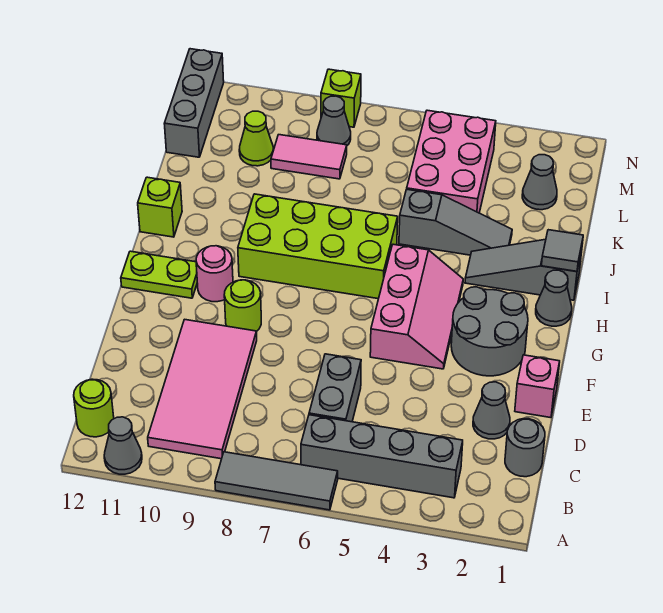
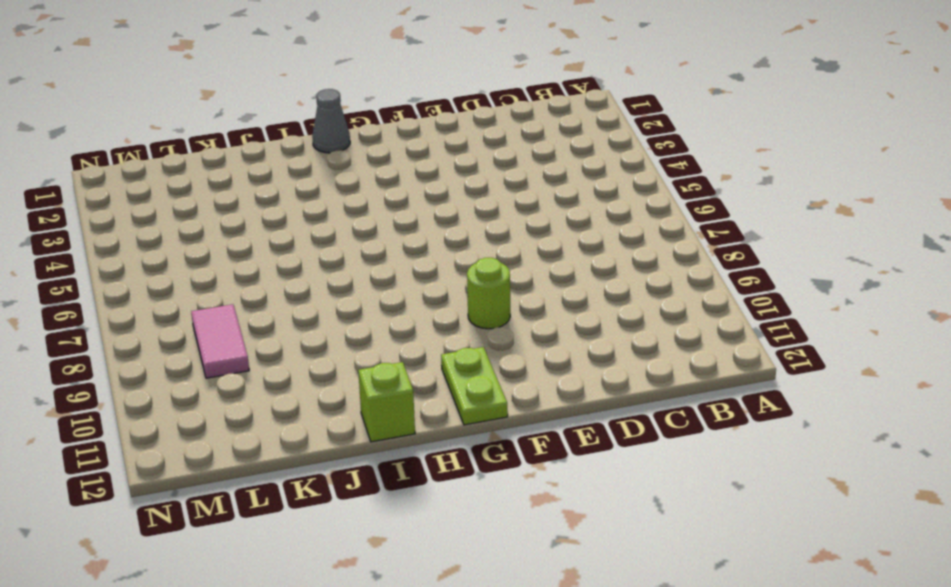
none -> grey 1x3 tile [215,452,338,510]
none -> grey 1x1 cone [104,417,142,474]
none -> grey 1x4 brick [301,415,463,498]

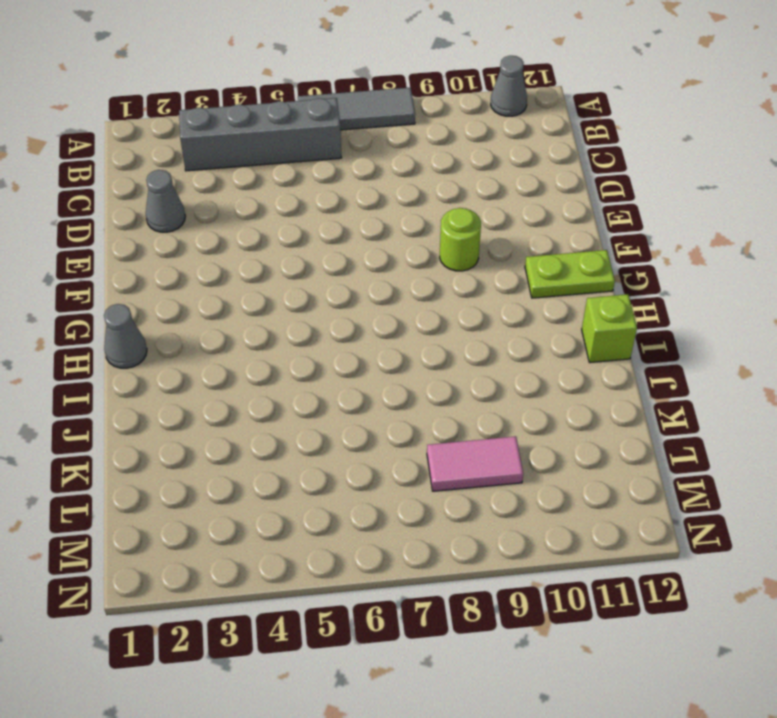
none -> pink 2x4 tile [148,319,257,459]
none -> lime 1x1 round brick [74,379,114,437]
none -> grey 1x1 round brick [505,419,545,477]

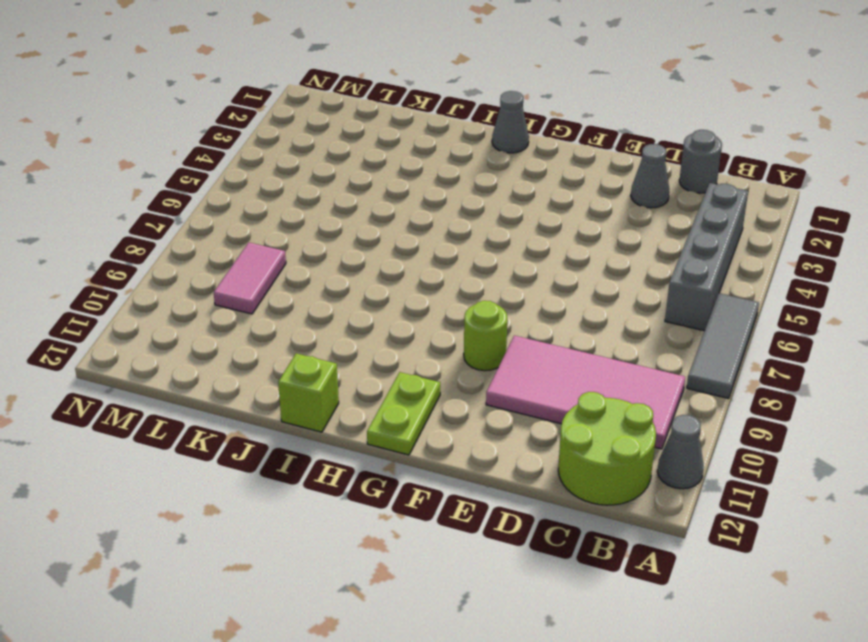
lime 2x2 round brick [558,392,656,505] -> lime 1x1 round brick [74,379,114,437]
none -> grey 1x2 brick [309,354,361,422]
none -> pink 1x1 brick [515,355,560,418]
none -> grey 2x2 round brick [451,287,528,376]

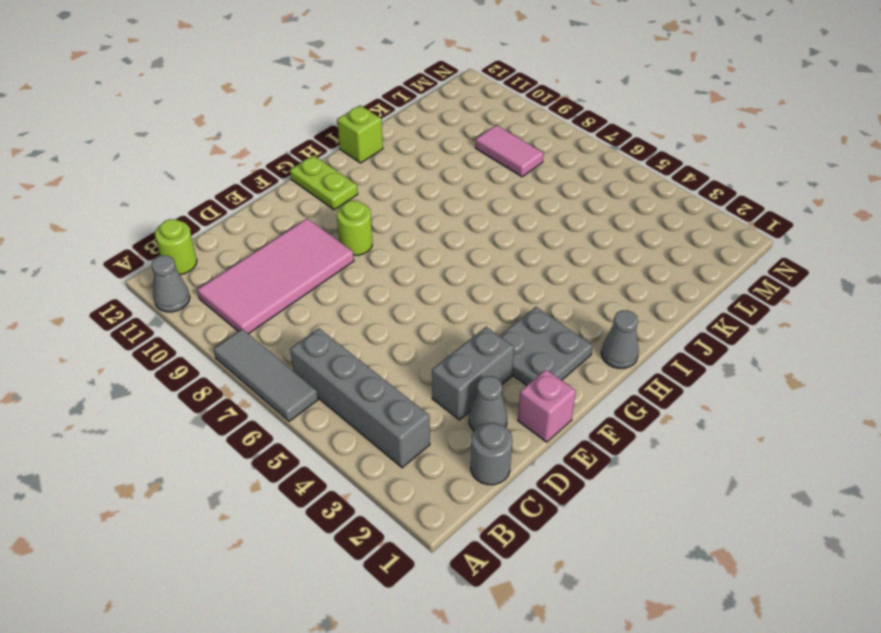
grey 1x2 brick [432,327,514,420] -> grey 1x2 brick moved to [309,354,361,422]
grey 2x2 plate [500,307,593,385] -> grey 2x2 round brick [451,287,528,376]
none -> pink 2x3 slope [370,244,463,369]
none -> pink 1x1 round brick [196,246,233,302]
none -> lime 2x4 brick [238,194,398,299]

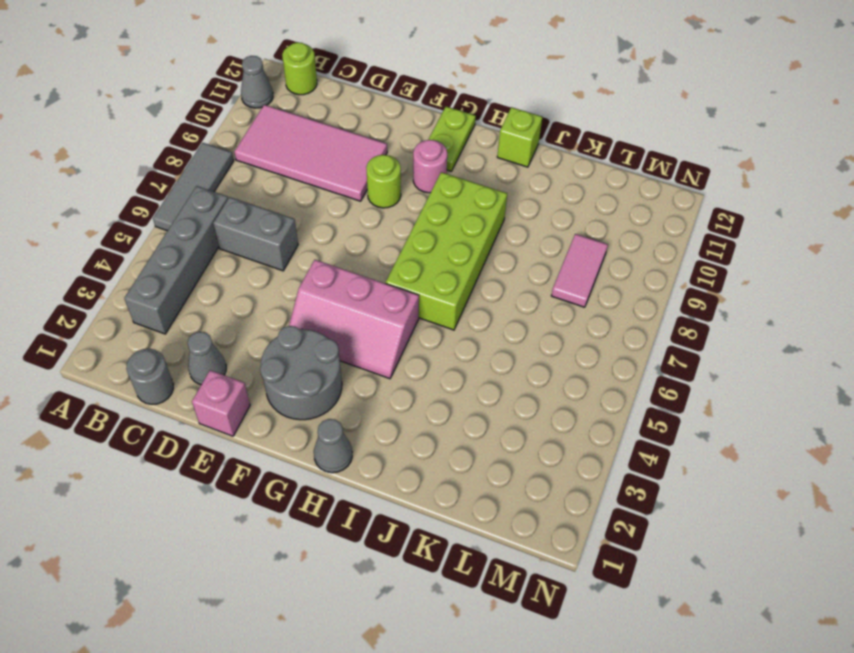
none -> grey 1x3 slope [465,239,582,300]
none -> grey 1x3 slope [399,189,512,255]
none -> pink 2x3 brick [407,110,496,213]

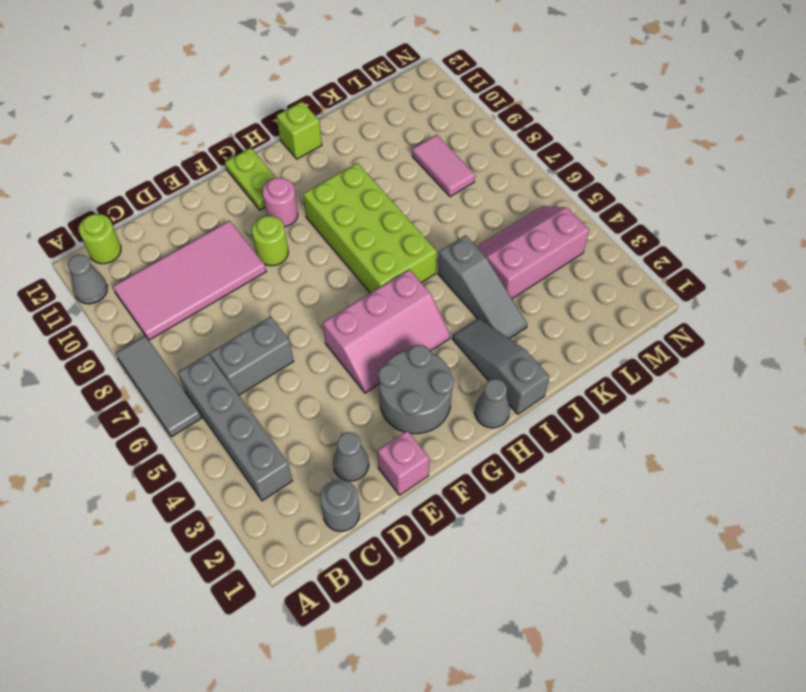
pink 2x3 slope [476,206,589,299] -> pink 2x3 brick [407,110,496,213]
none -> grey 1x1 cone [522,155,557,210]
none -> lime 1x1 cone [239,111,273,166]
none -> grey 1x3 brick [164,49,224,157]

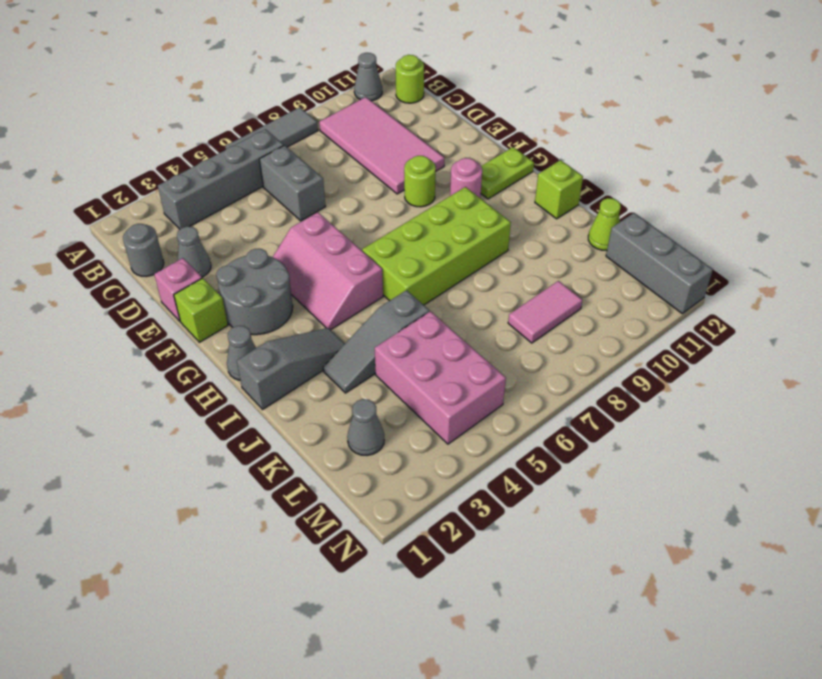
lime 1x1 brick [174,278,228,342] -> lime 1x1 brick moved to [321,69,361,127]
lime 1x1 cone [588,198,621,251] -> lime 1x1 cone moved to [239,111,273,166]
none -> grey 1x1 cone [317,96,351,145]
none -> grey 1x1 tile [541,230,583,271]

